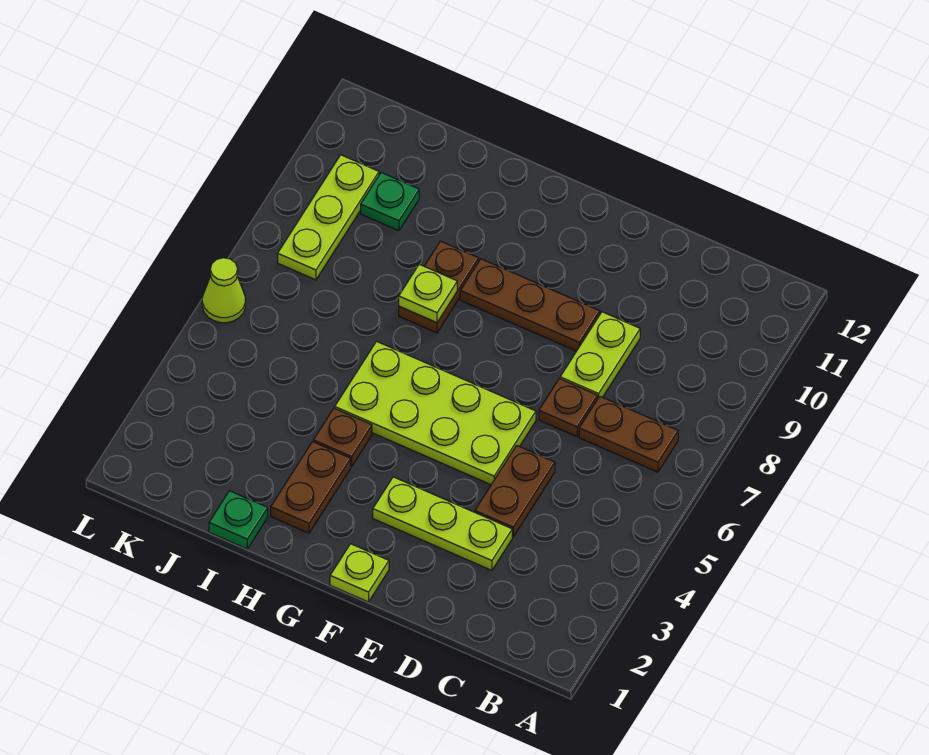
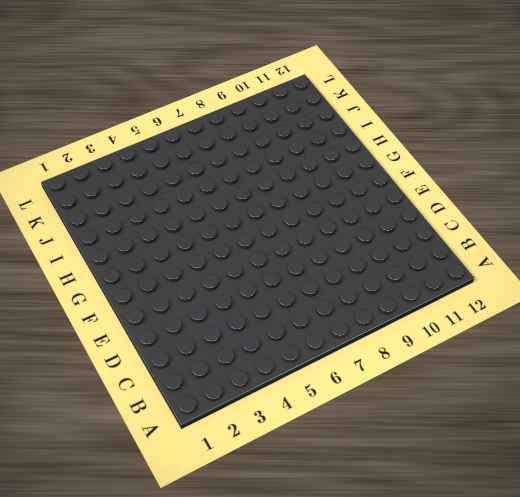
none -> brown 1x2 plate [579,396,678,472]
none -> lime 1x3 plate [373,477,512,570]
none -> brown 1x2 plate [475,445,555,537]

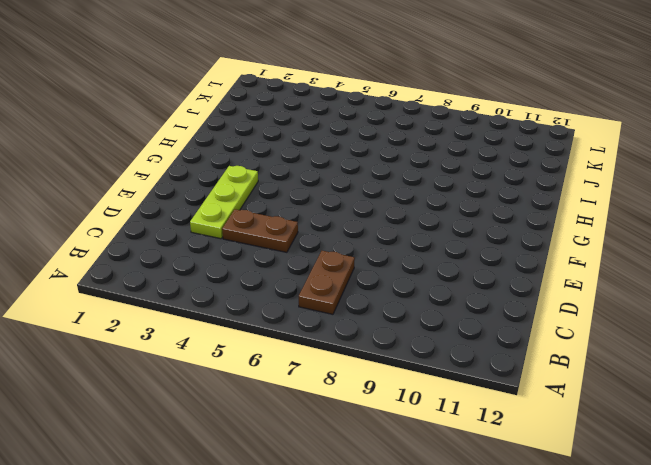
none -> brown 1x1 plate [539,379,598,437]
none -> lime 1x2 plate [560,312,640,398]
none -> lime 2x4 plate [335,341,536,485]

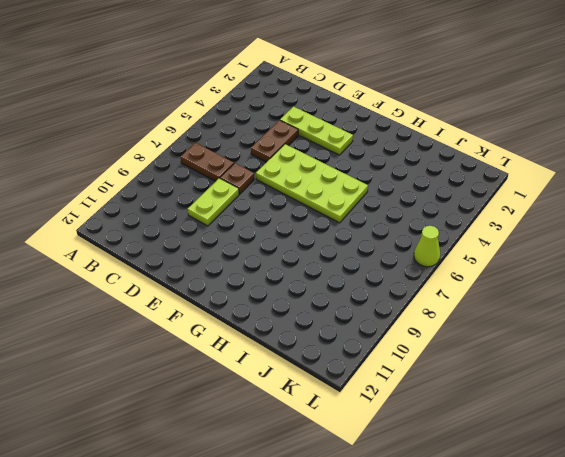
none -> brown 1x3 plate [460,259,600,351]
none -> lime 1x1 plate [330,544,389,602]
none -> brown 1x2 plate [271,442,351,533]

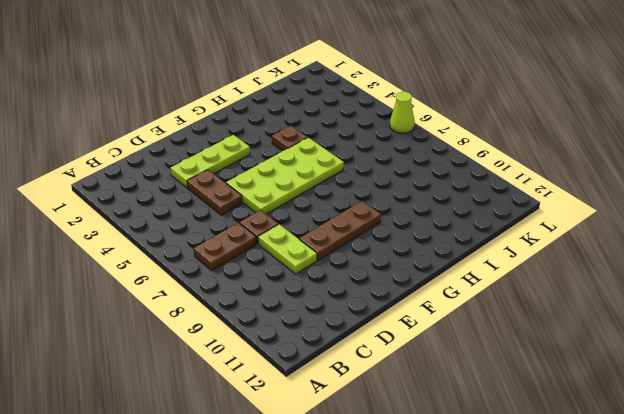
none -> lime 1x1 plate [330,544,389,602]
none -> brown 1x2 plate [271,442,351,533]
none -> brown 1x2 plate [399,241,479,333]

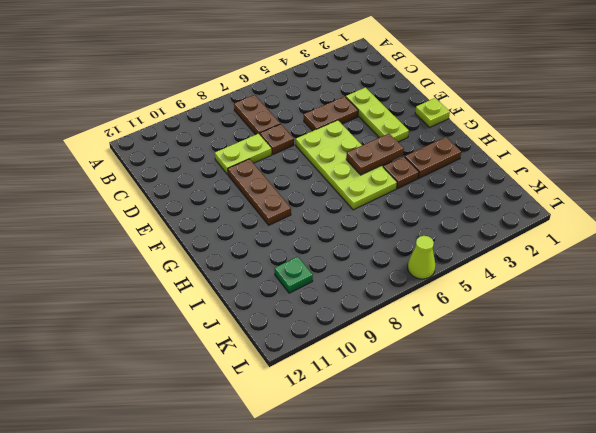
brown 1x2 plate [346,134,404,175] -> brown 1x2 plate moved to [399,241,479,333]
none -> green 1x1 plate [209,491,268,549]
none -> lime 1x3 plate [278,155,379,280]
none -> lime 1x1 plate [399,264,457,323]

